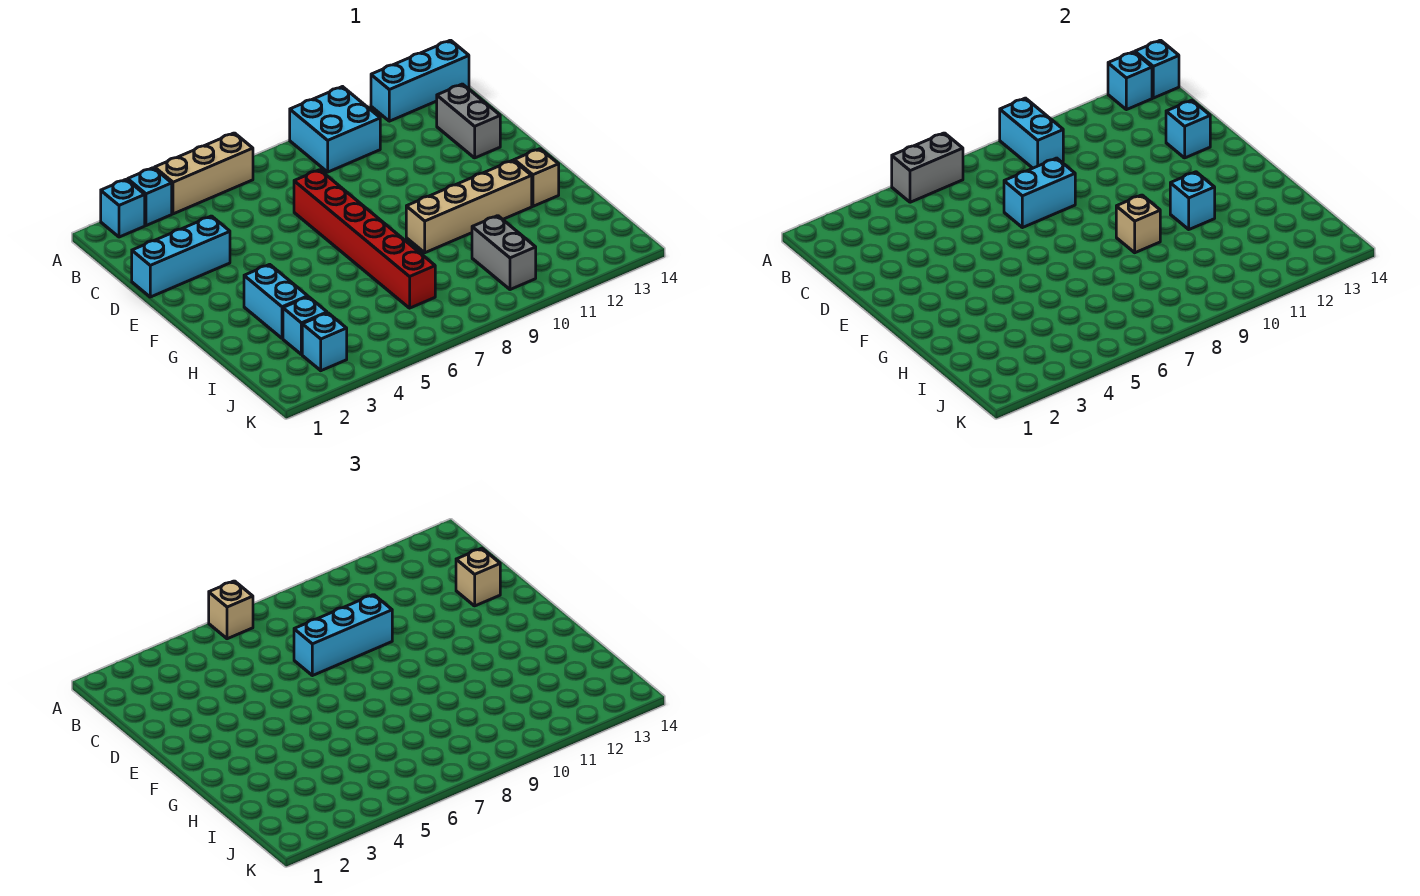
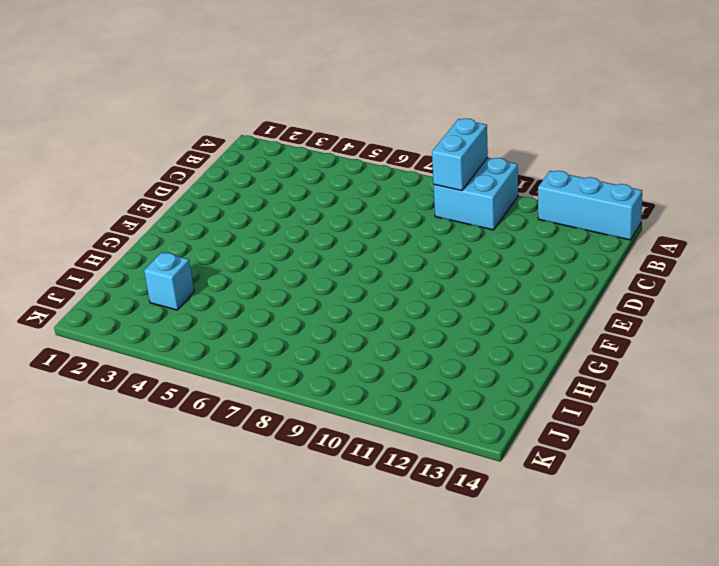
none -> cyan 1x1 brick [101,179,145,237]
none -> cyan 1x1 brick [128,168,172,226]
none -> tan 1x3 brick [155,133,253,214]

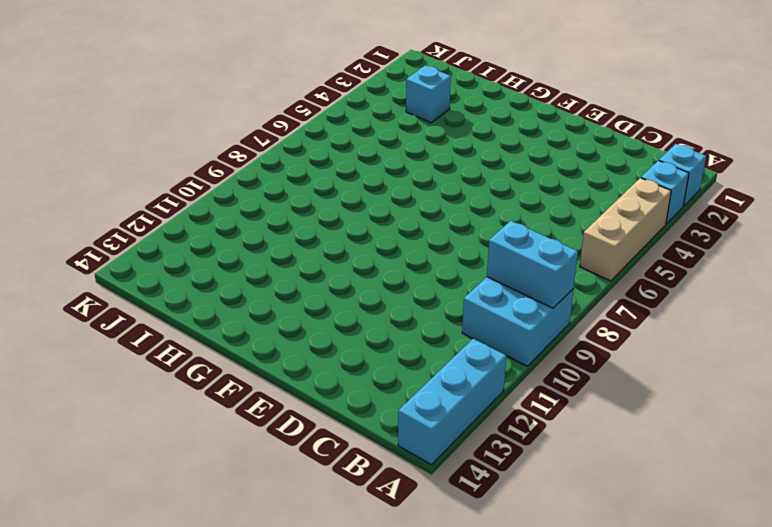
none -> grey 1x2 brick [437,84,500,158]
none -> cyan 1x3 brick [132,216,230,297]
none -> red 1x6 brick [294,170,435,308]

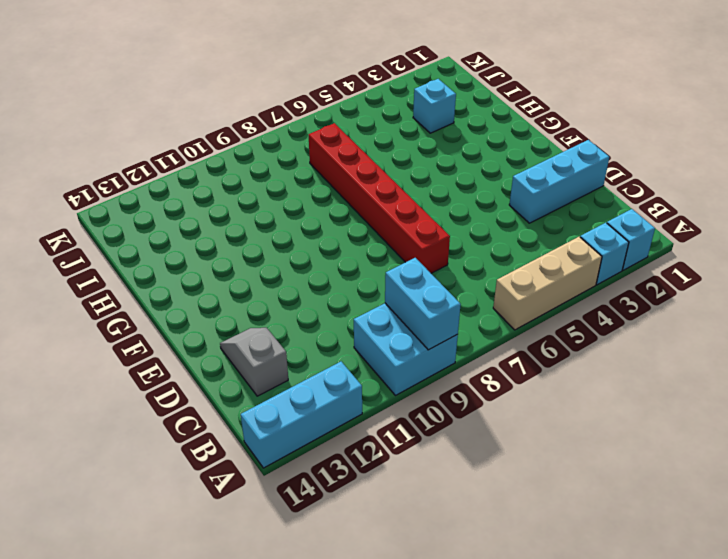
grey 1x2 slope [220,328,288,396] -> grey 1x2 brick [437,84,500,158]
none -> cyan 1x2 brick [244,264,308,338]
none -> tan 1x4 brick [406,160,532,253]
none -> tan 1x1 brick [514,149,559,206]

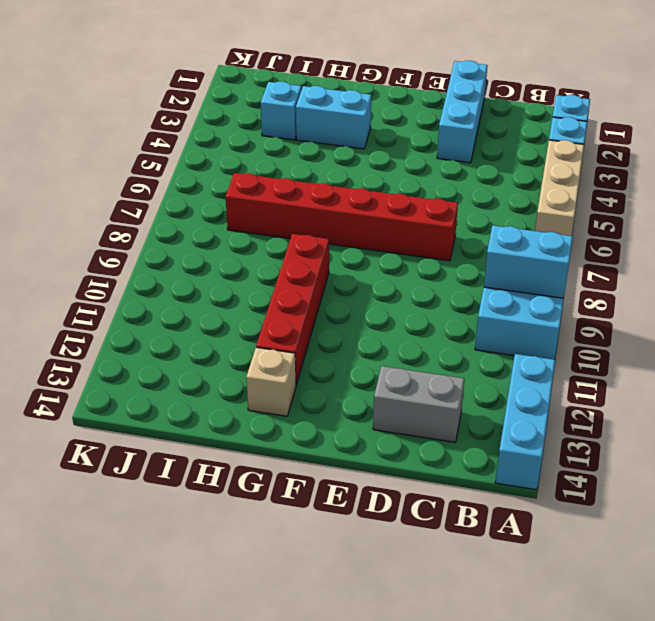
red 1x4 brick [256,234,329,385] -> tan 1x4 brick [406,160,532,253]
none -> grey 1x2 brick [472,216,536,290]
none -> cyan 1x1 brick [302,313,347,371]
none -> grey 1x2 brick [892,133,963,202]

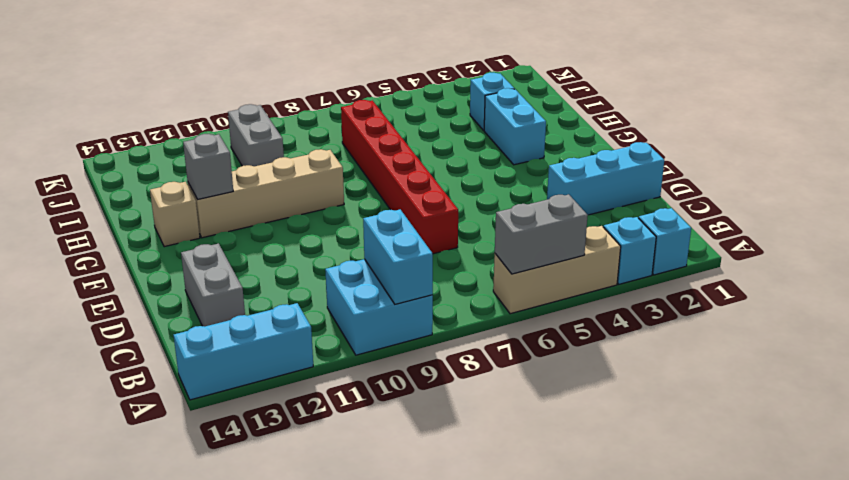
grey 1x1 brick [183,134,233,199] -> none
none -> cyan 1x1 brick [302,313,347,371]
none -> cyan 1x1 brick [1108,52,1152,110]
none -> cyan 1x1 brick [1135,40,1179,98]

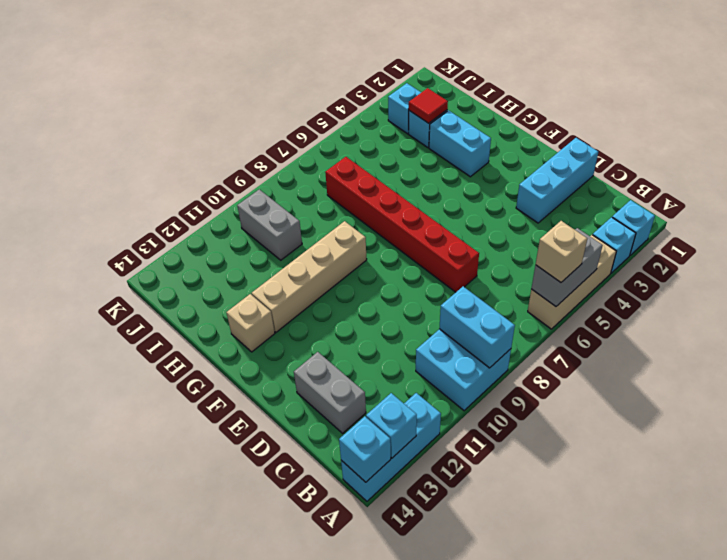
red 1x1 tile [409,88,448,123] -> none
none -> cyan 1x2 brick [1004,158,1075,228]
none -> cyan 1x1 brick [1166,100,1210,158]
none -> tan 1x1 brick [1116,195,1160,253]

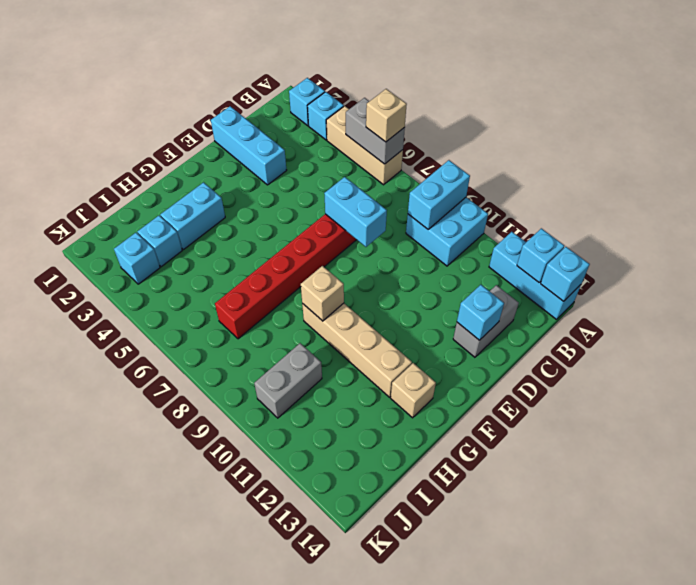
none -> cyan 1x1 brick [1170,172,1215,229]
none -> cyan 1x3 brick [294,595,392,676]
none -> tan 1x1 brick [456,548,500,606]

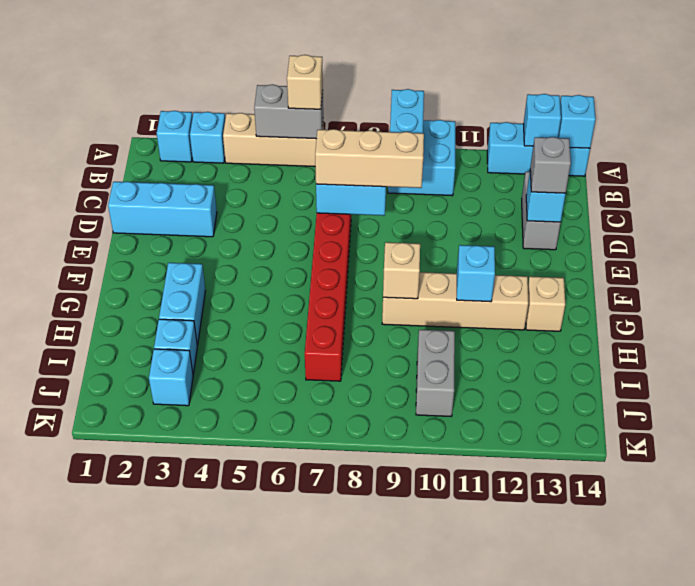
tan 1x3 brick [315,129,424,188] -> cyan 1x3 brick [294,595,392,676]
grey 1x1 brick [530,137,571,193] -> tan 1x1 brick [456,548,500,606]

